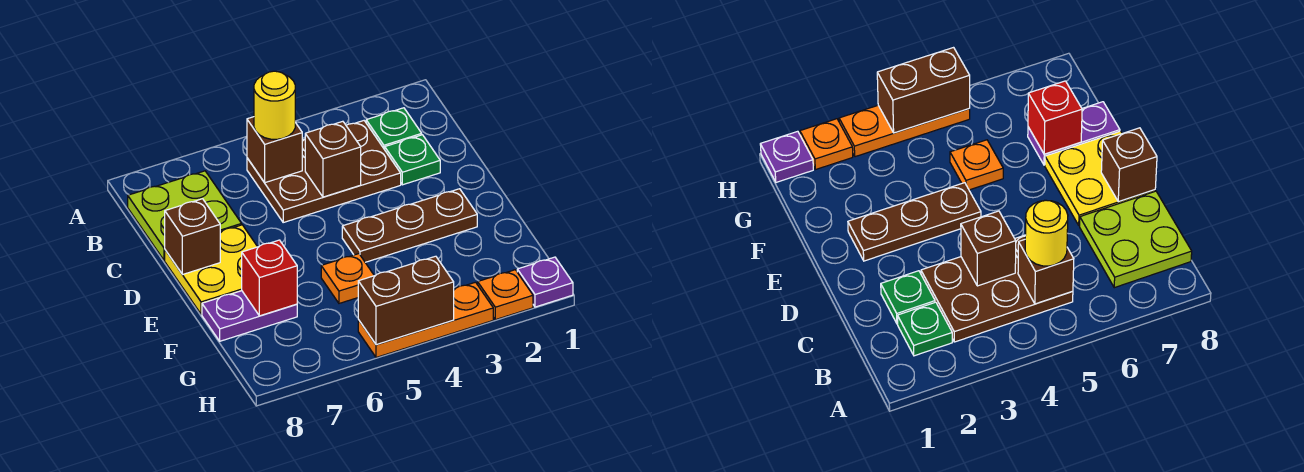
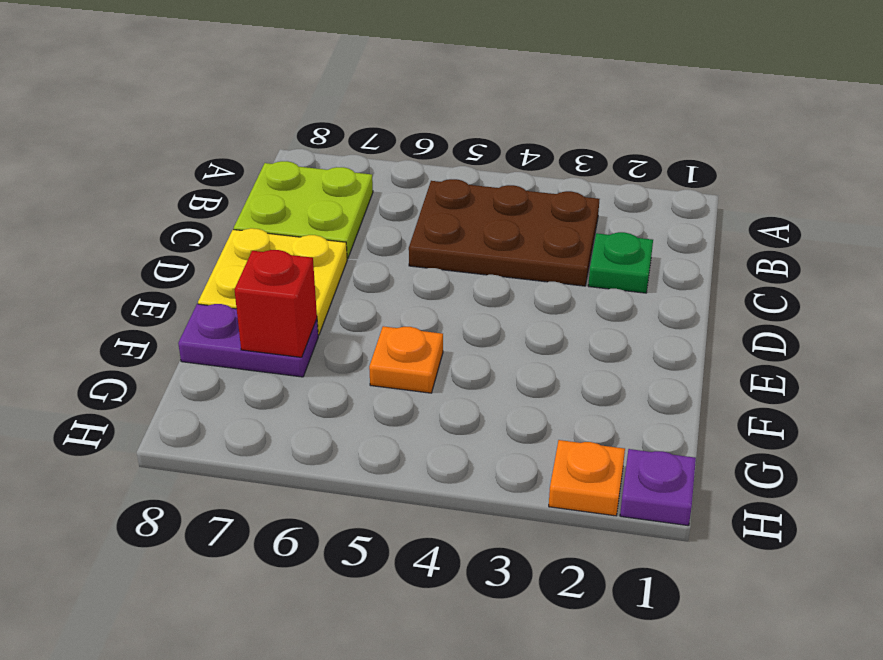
none -> green 1x1 plate [366,108,422,150]
none -> brown 1x3 plate [342,189,477,262]
none -> orange 1x3 plate [358,282,493,357]

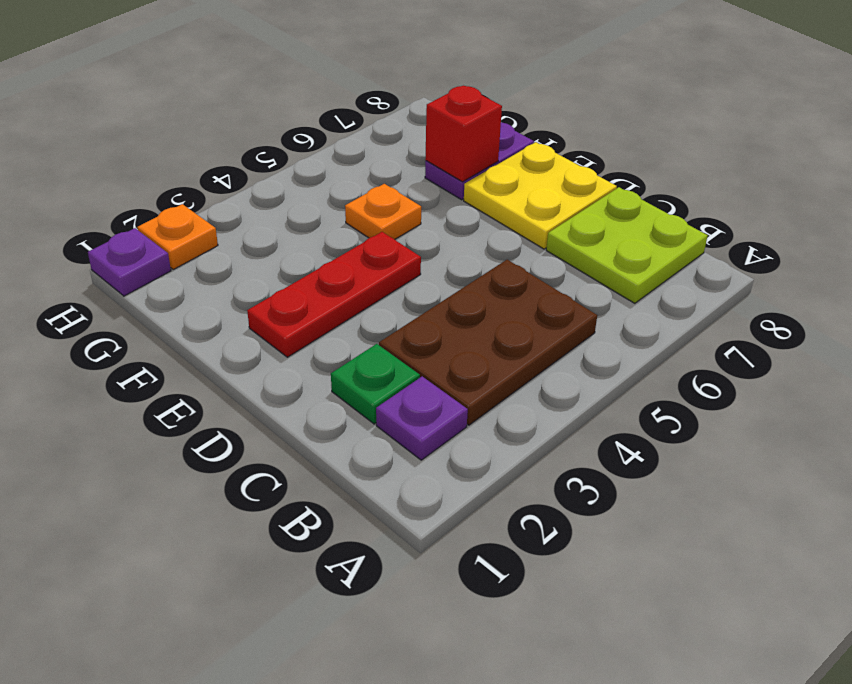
purple 1x1 plate [376,376,468,460] -> green 1x1 plate [366,108,422,150]
red 1x3 plate [247,232,421,357] -> brown 1x3 plate [342,189,477,262]
none -> orange 1x3 plate [358,282,493,357]
none -> brown 1x1 brick [247,117,302,183]
none -> brown 1x1 brick [305,121,361,197]

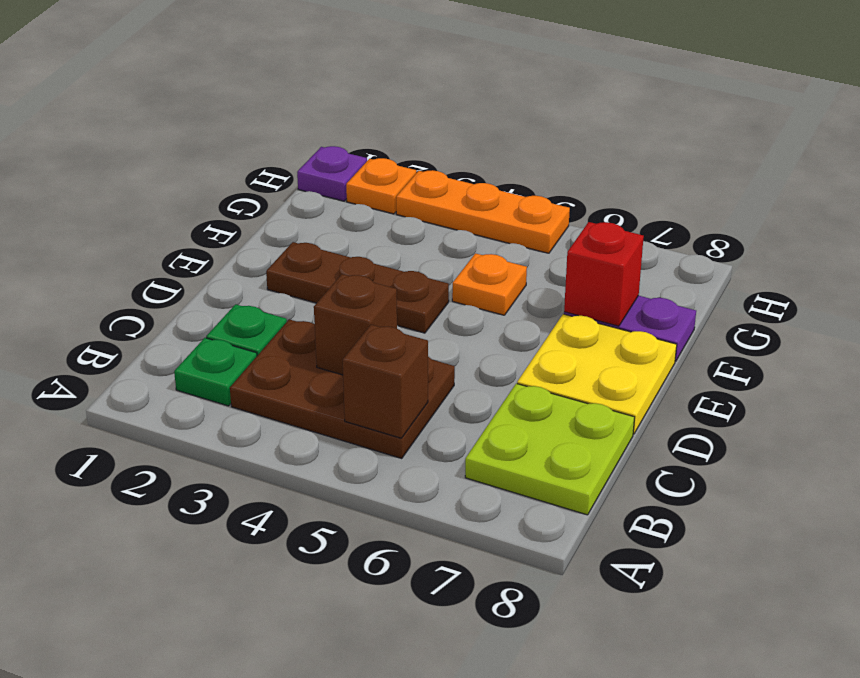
none -> brown 1x1 brick [165,199,220,275]
none -> brown 1x2 brick [358,256,454,345]
none -> yellow 1x1 round brick [254,71,295,139]

